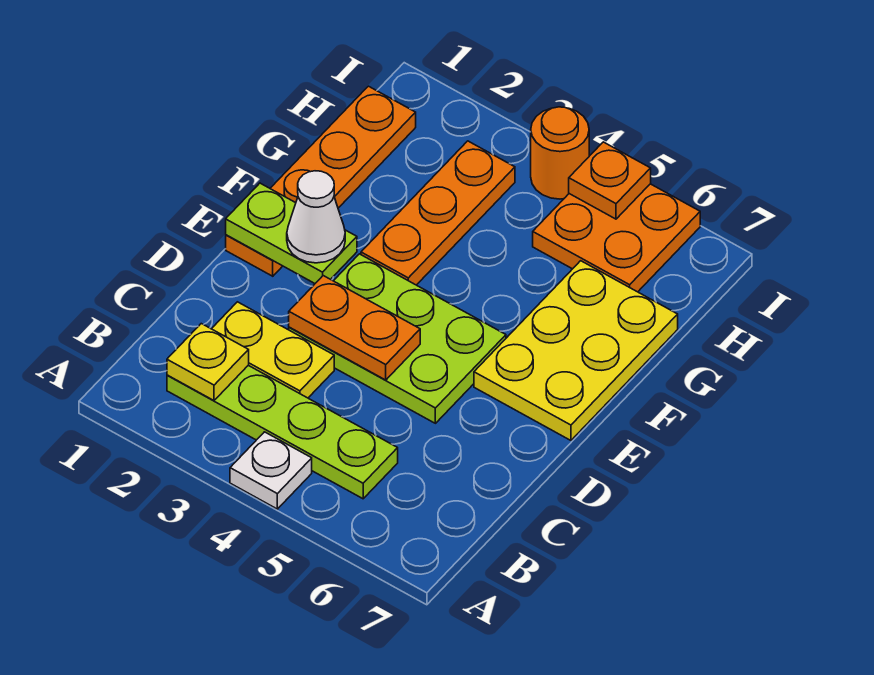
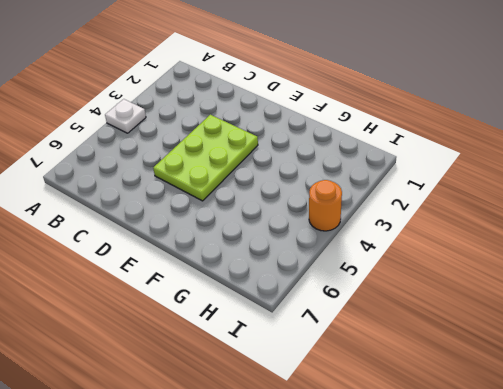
none -> lime 1x4 plate [167,365,398,499]
none -> yellow 1x2 plate [212,302,334,398]
none -> orange 1x4 plate [226,86,416,276]

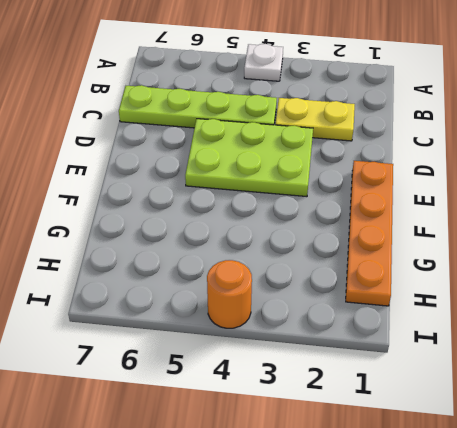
lime 1x4 plate [119,85,277,128] -> lime 1x4 plate moved to [167,365,398,499]
none -> yellow 2x3 plate [474,261,678,440]
none -> orange 1x3 plate [361,141,515,285]
none -> orange 2x2 plate [533,184,700,292]

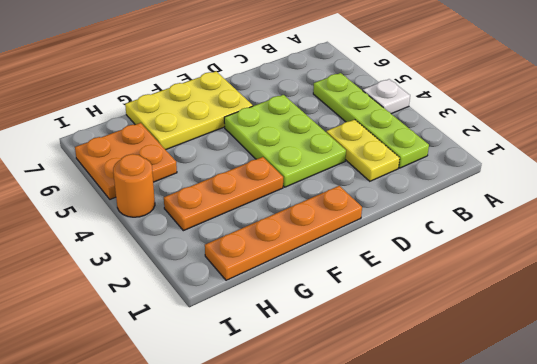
none -> yellow 1x1 plate [167,324,249,400]
none -> orange 1x2 plate [289,276,420,380]
none -> lime 1x2 plate [226,183,357,283]

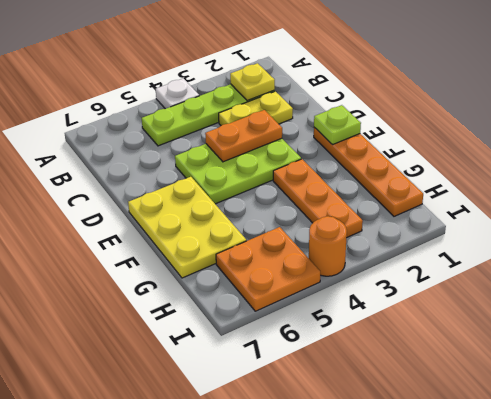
lime 1x1 plate [314,105,361,145] -> lime 1x2 plate [226,183,357,283]
none -> orange 1x1 plate [569,142,651,219]
none -> white 1x1 cone [287,171,345,263]

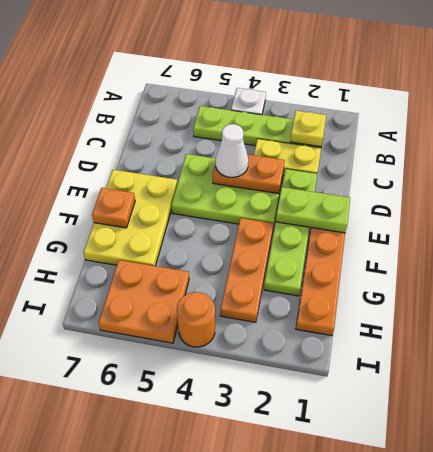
lime 1x4 plate [264,169,317,296] -> none
white 1x1 cone [216,124,248,177] -> white 1x1 cone moved to [287,171,345,263]
orange 1x1 plate [92,188,135,228] -> orange 1x1 plate moved to [569,142,651,219]

